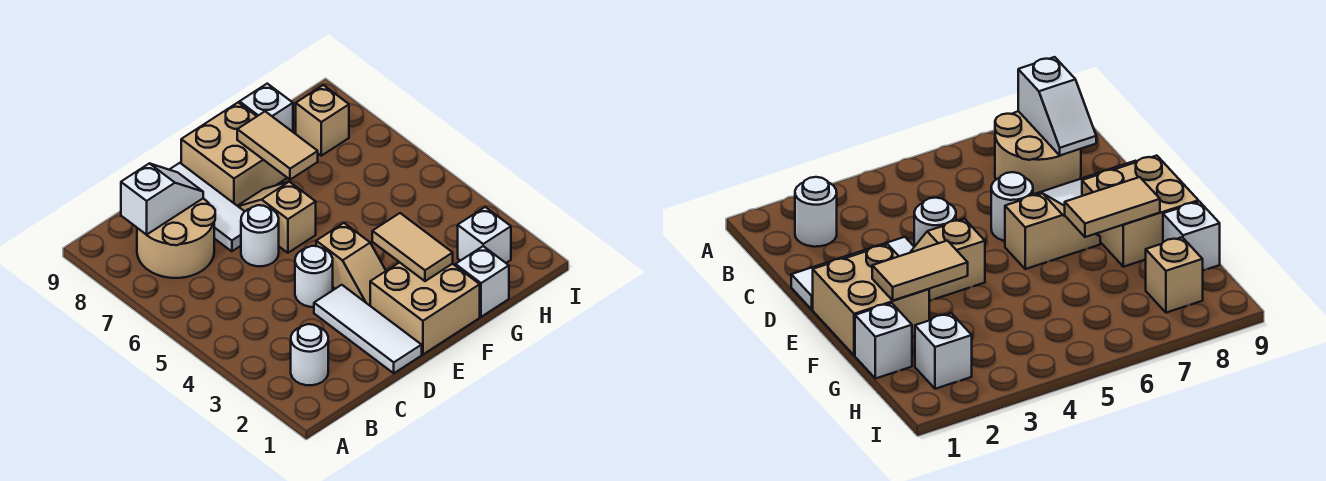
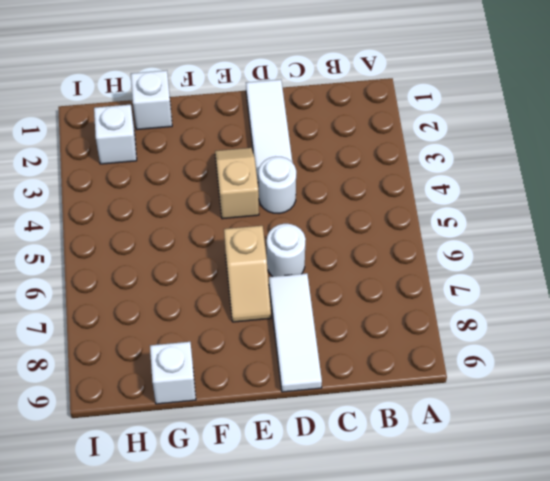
none -> white 1x1 round brick [291,324,328,385]
none -> tan 2x2 round brick [137,199,215,278]
none -> tan 2x2 brick [370,262,480,354]

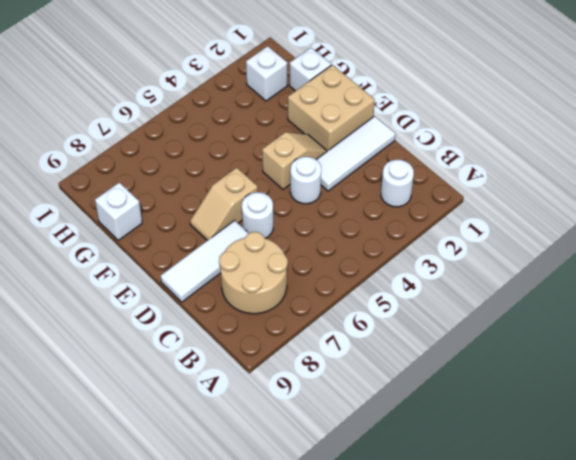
none -> tan 2x2 brick [181,103,287,206]
none -> tan 1x1 brick [296,85,349,156]
none -> white 1x2 slope [121,163,203,235]

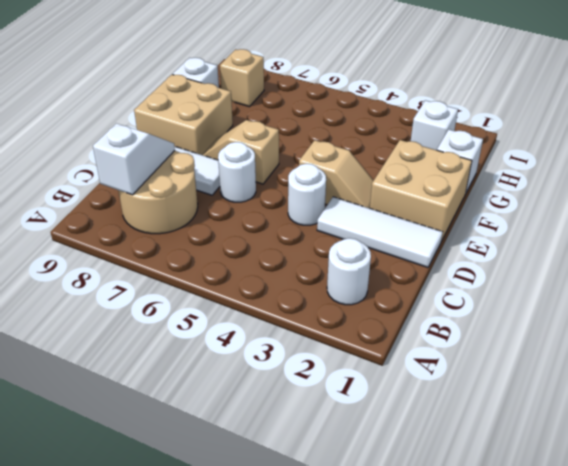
none -> tan 1x2 tile [372,213,453,281]
none -> tan 1x2 tile [237,111,318,180]

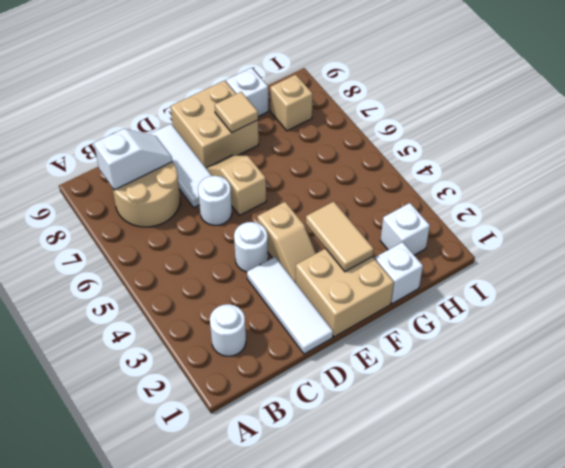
tan 1x1 tile [215,92,258,133] -> tan 1x2 tile [237,111,318,180]

